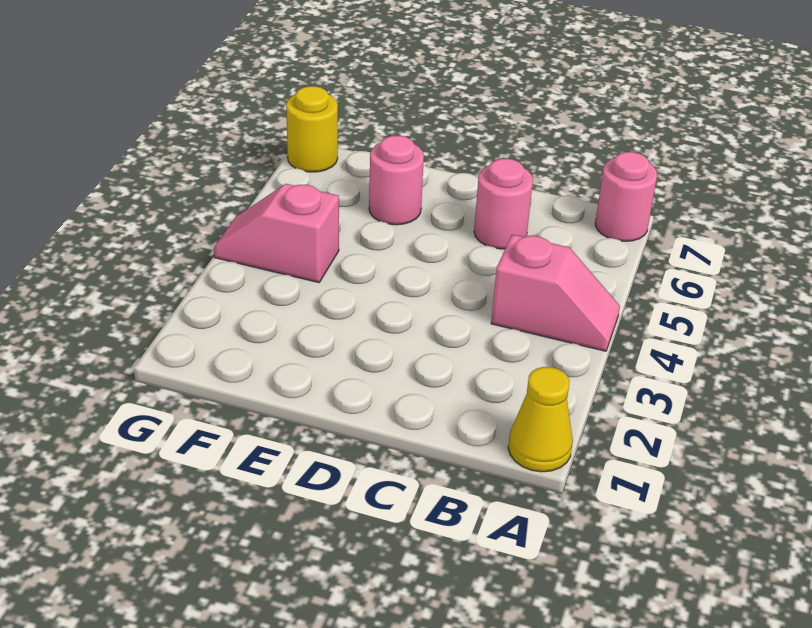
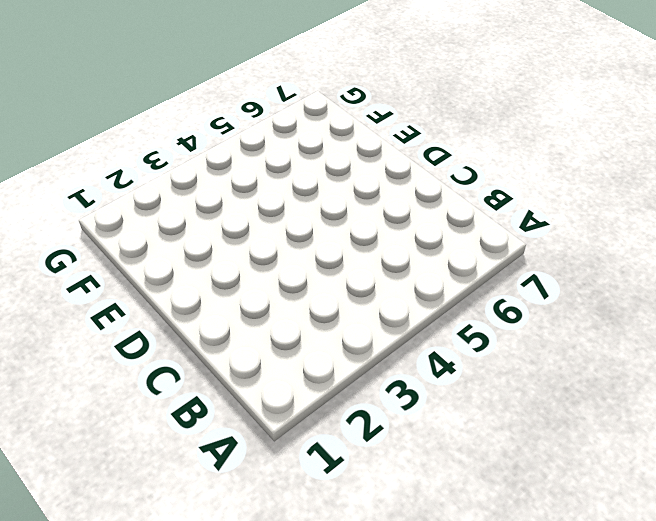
none -> yellow 1x1 cone [508,367,573,472]
none -> pink 1x2 slope [491,234,620,351]

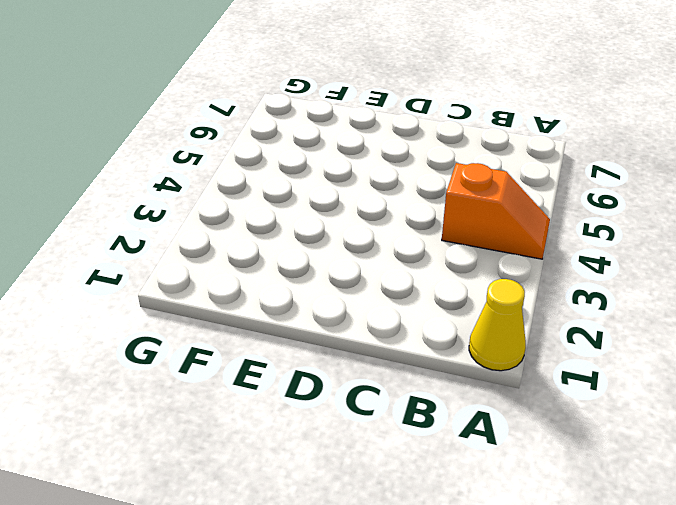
orange 1x2 slope [442,163,550,259] -> pink 1x2 slope [491,234,620,351]
none -> pink 1x1 round brick [595,152,657,241]
none -> pink 1x1 round brick [474,159,533,249]

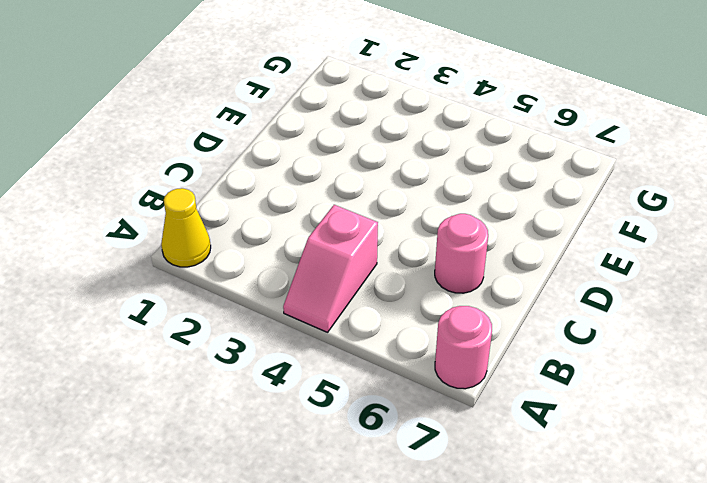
none -> pink 1x1 round brick [369,136,424,225]
none -> pink 1x2 slope [214,184,339,283]

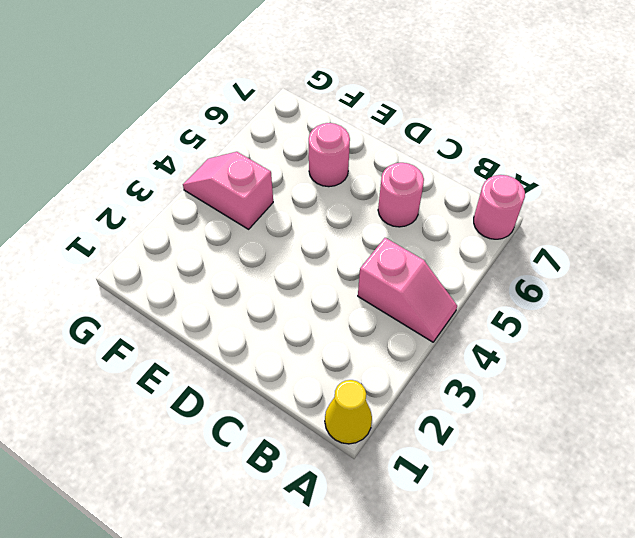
none -> yellow 1x1 round brick [286,86,338,172]

